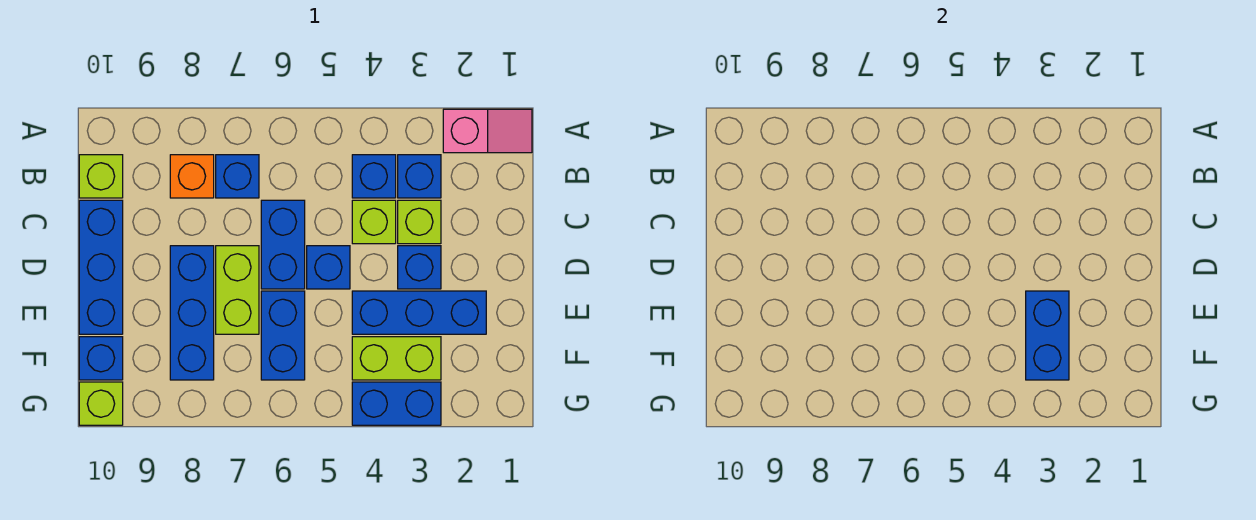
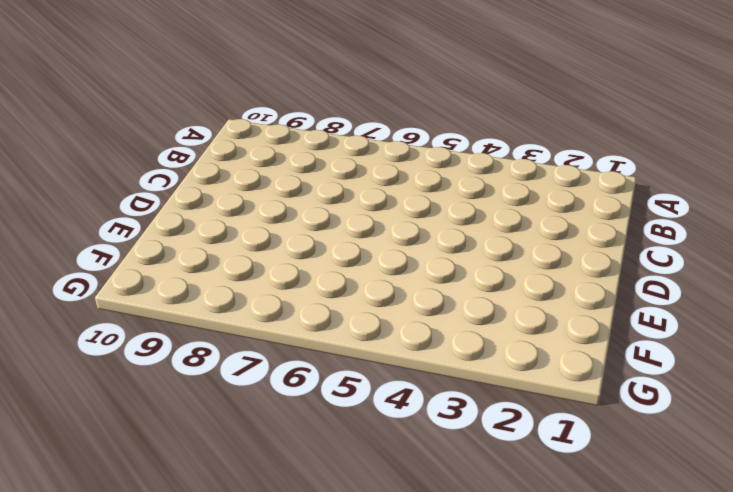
none -> pink 1x2 slope [443,109,532,153]
none -> blue 1x1 brick [398,155,441,198]
none -> blue 1x1 brick [352,155,396,198]

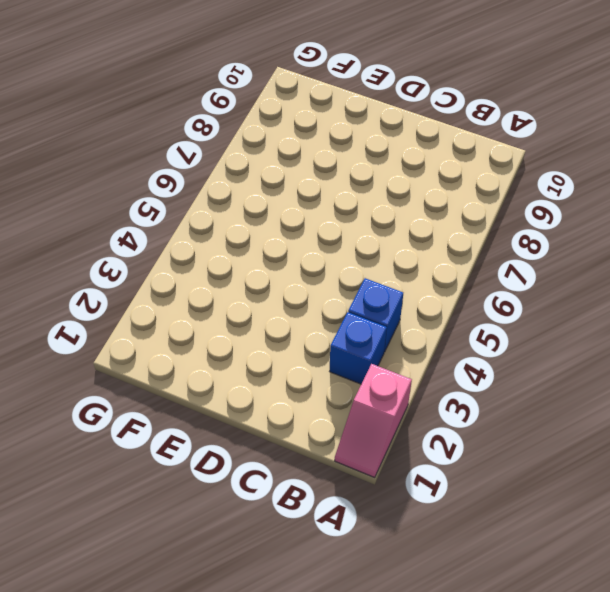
none -> blue 1x1 brick [216,155,259,198]
none -> orange 1x1 brick [170,155,214,198]
none -> lime 1x1 brick [79,155,123,198]

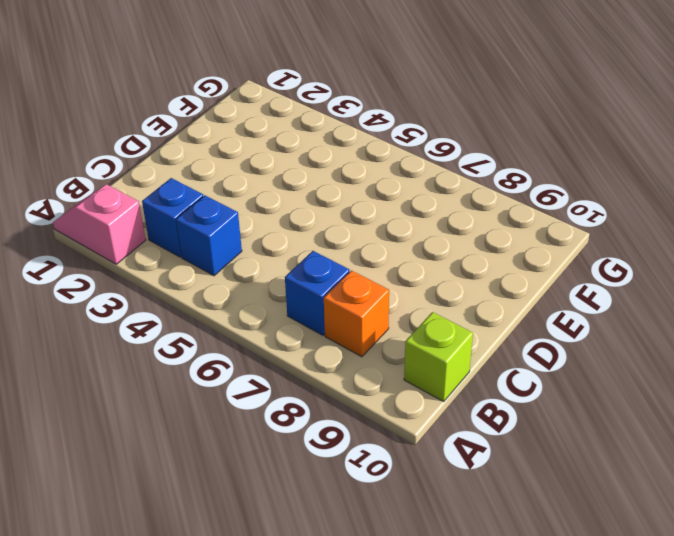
none -> lime 1x1 brick [398,200,441,244]
none -> lime 1x1 brick [352,200,396,244]
none -> blue 1x2 brick [261,200,305,289]

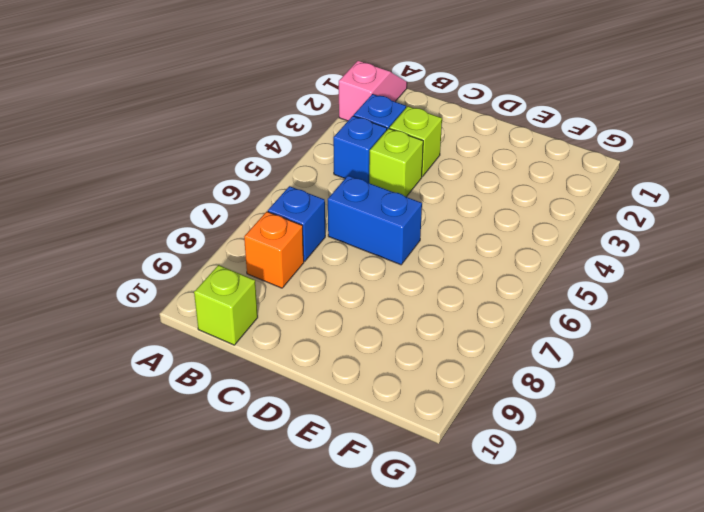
none -> blue 1x3 brick [79,200,123,334]
none -> blue 1x1 brick [398,246,441,289]
none -> blue 1x1 brick [307,246,350,289]

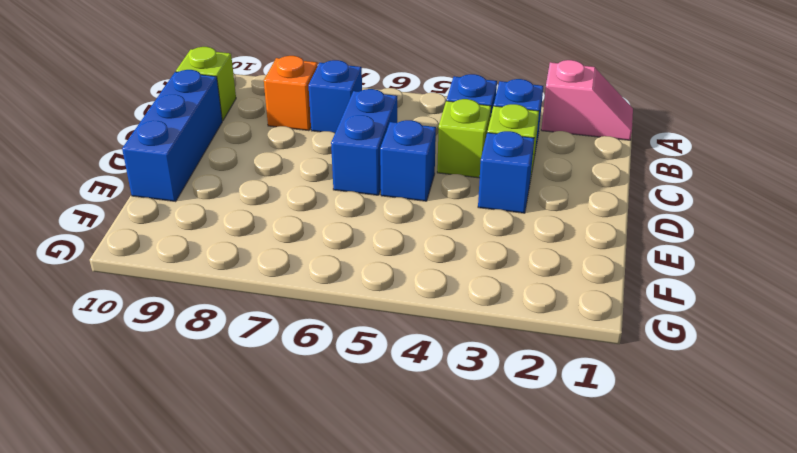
none -> lime 1x2 brick [216,246,259,334]
none -> blue 1x3 brick [170,246,214,380]
none -> blue 1x3 brick [352,291,486,334]

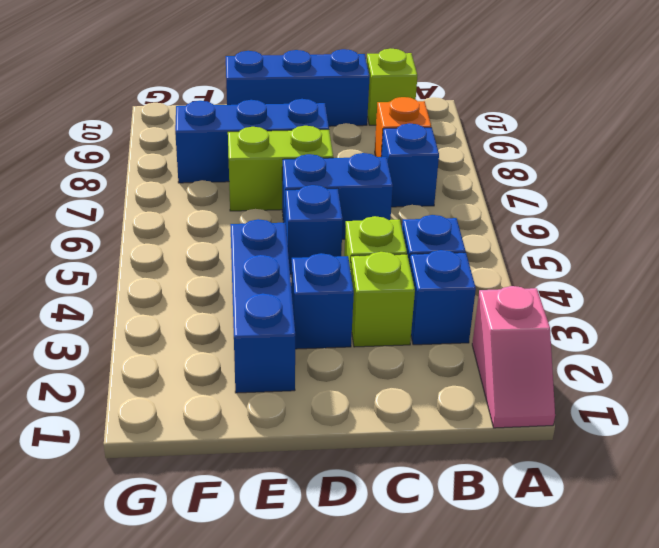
none -> blue 1x2 brick [261,291,305,380]
none -> lime 1x2 brick [352,337,441,380]
none -> blue 1x1 brick [79,337,123,380]

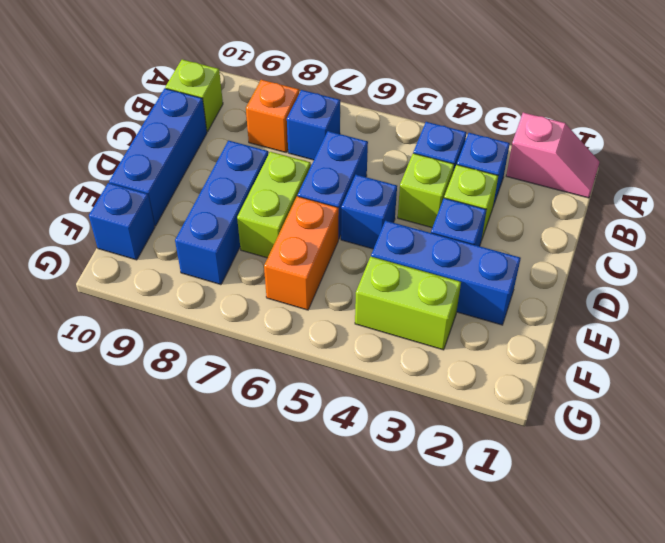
orange 1x2 brick [264,196,339,310] -> blue 1x2 brick [261,291,305,380]
none -> blue 1x2 brick [352,382,441,425]
none -> lime 1x1 brick [79,382,123,425]
none -> blue 1x2 brick [1026,291,1069,380]

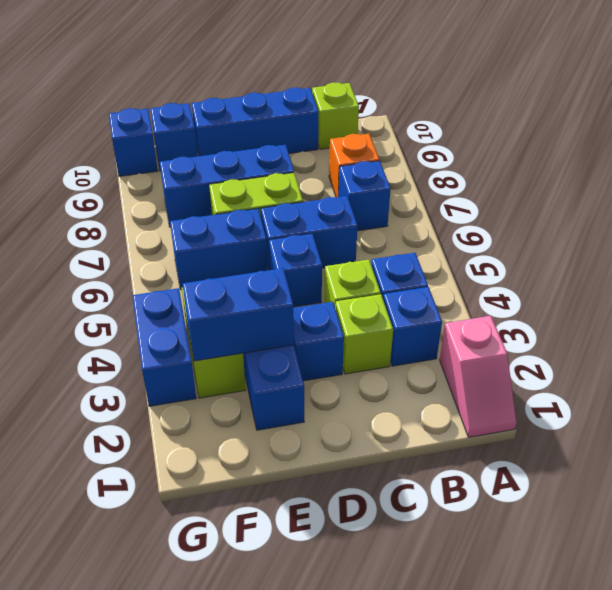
blue 1x1 brick [109,108,158,176] -> lime 1x1 brick [79,382,123,425]

